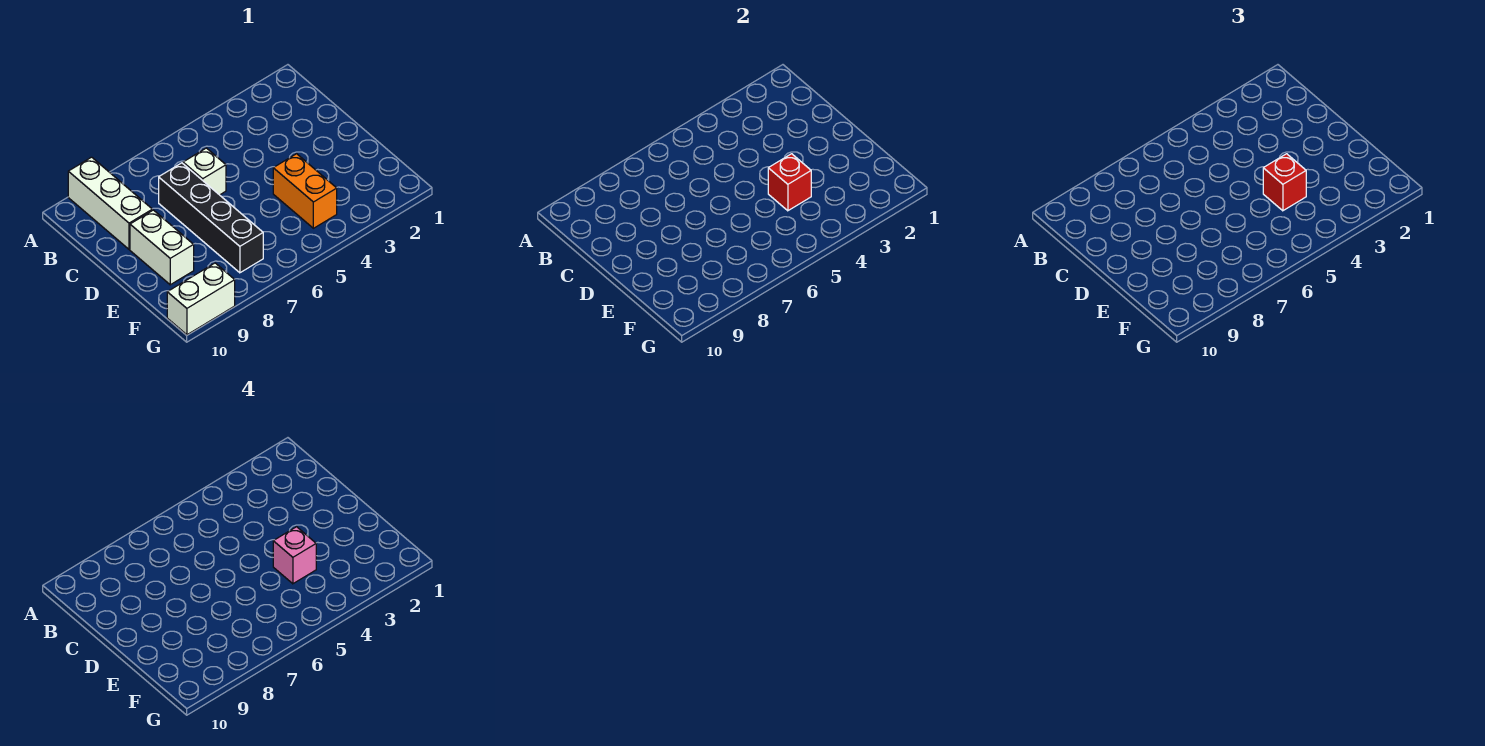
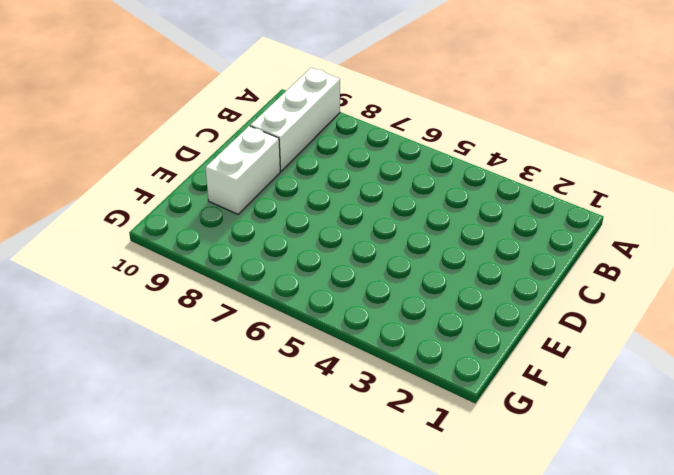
none -> white 1x1 brick [183,148,226,195]
none -> black 1x4 brick [159,163,263,273]

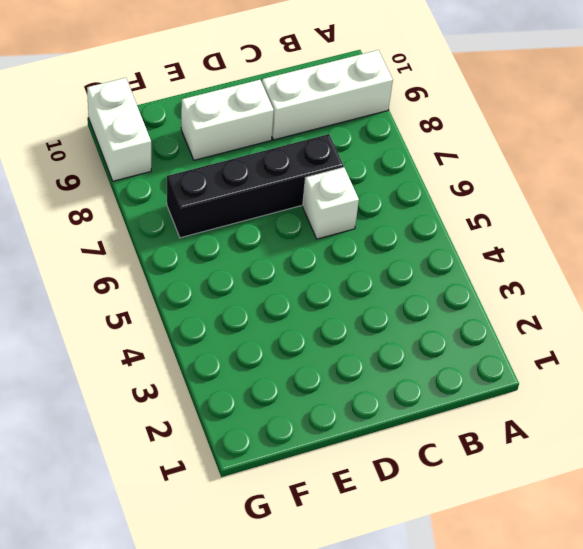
none -> orange 1x2 brick [273,154,337,228]
none -> red 1x1 brick [768,154,811,211]

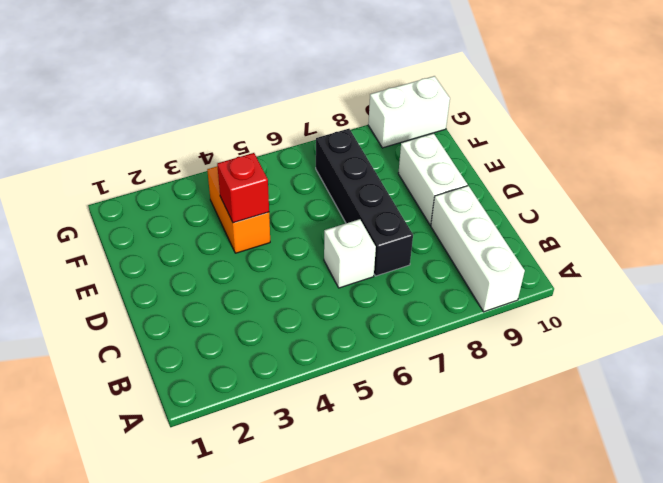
none -> red 1x1 brick [1263,154,1306,211]
none -> pink 1x1 brick [273,527,316,584]

